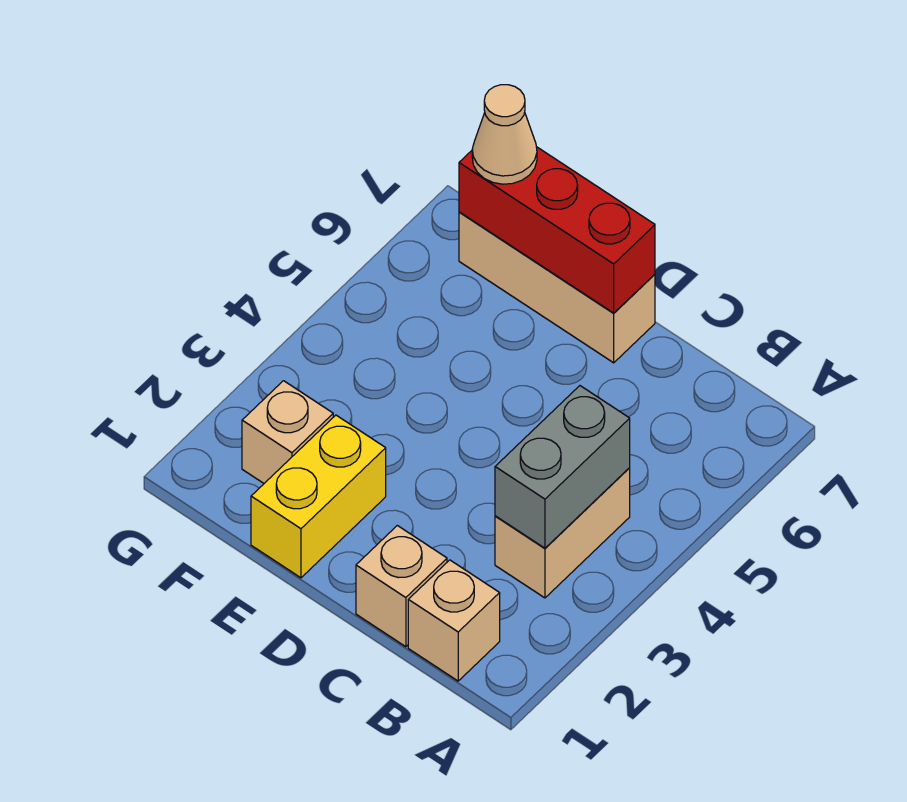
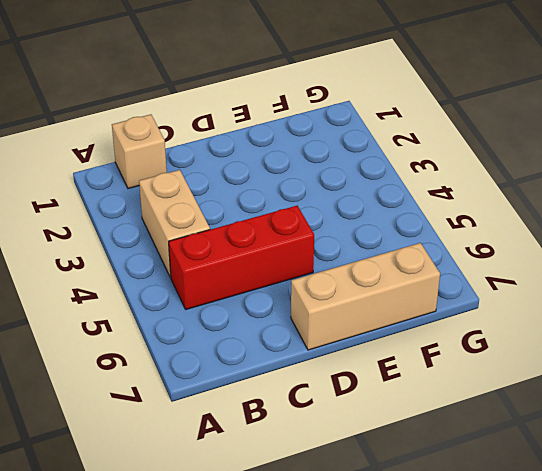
red 1x3 brick [169,206,314,309] -> red 1x3 brick moved to [459,147,655,313]
none -> tan 1x1 brick [356,526,447,647]
none -> yellow 1x2 brick [251,415,386,578]

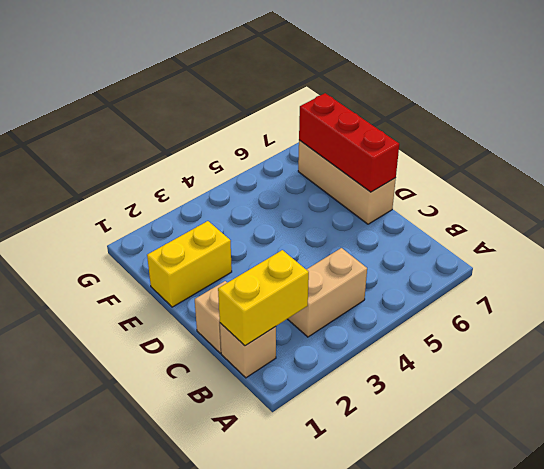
yellow 1x2 brick [218,250,309,346] -> none
none -> tan 1x1 brick [242,381,333,483]
none -> grey 1x2 brick [495,386,630,548]

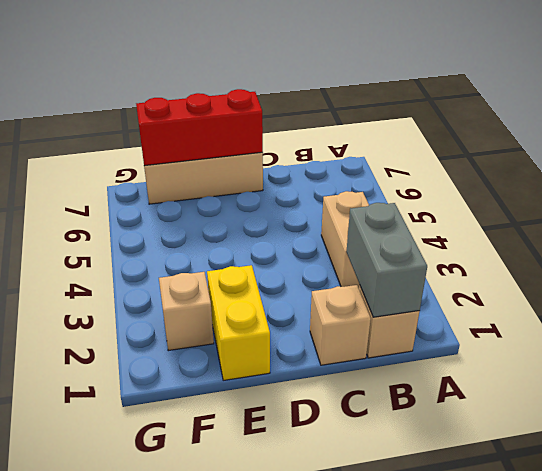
grey 1x2 brick [346,203,427,317] -> grey 1x2 brick moved to [495,386,630,548]
none -> tan 1x1 cone [472,85,537,184]

